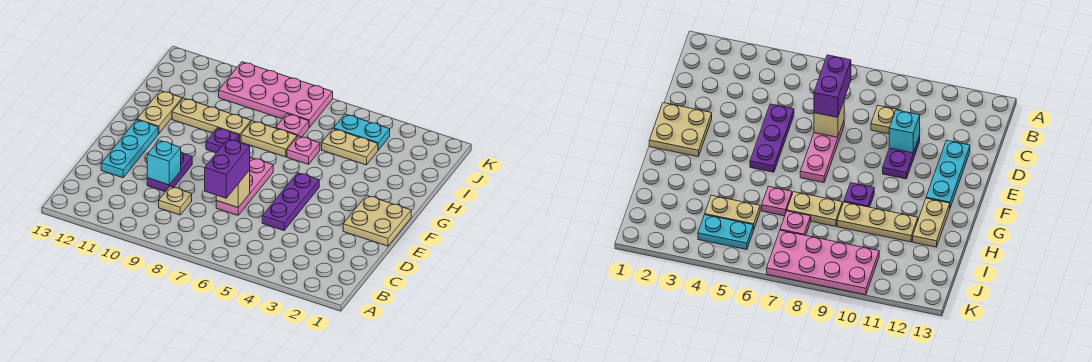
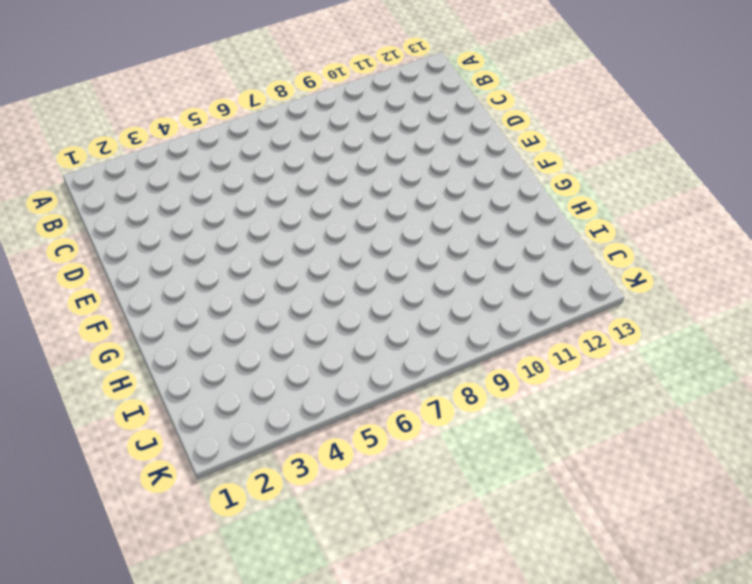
none -> tan 1x1 plate [159,187,192,215]
none -> purple 1x3 plate [262,173,319,230]
none -> pink 1x3 plate [216,158,273,215]

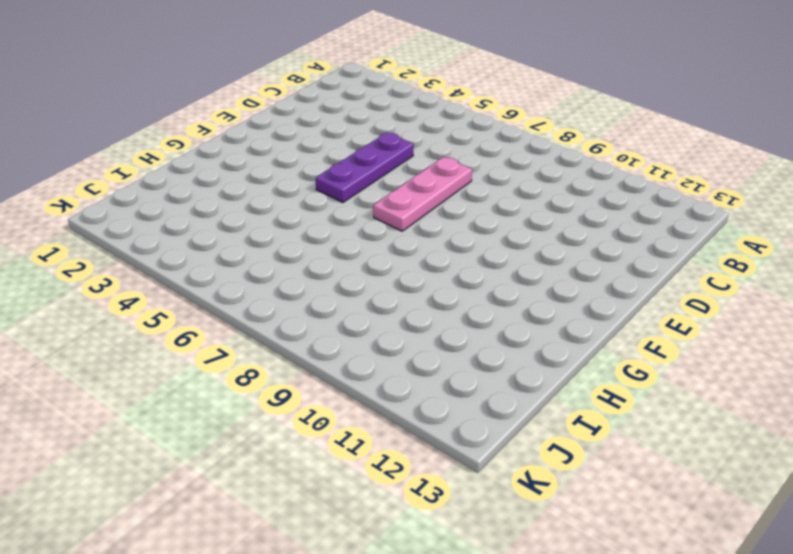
none -> tan 1x1 plate [159,187,192,215]
none -> purple 1x2 plate [147,153,192,192]
none -> cyan 1x3 plate [101,120,158,178]

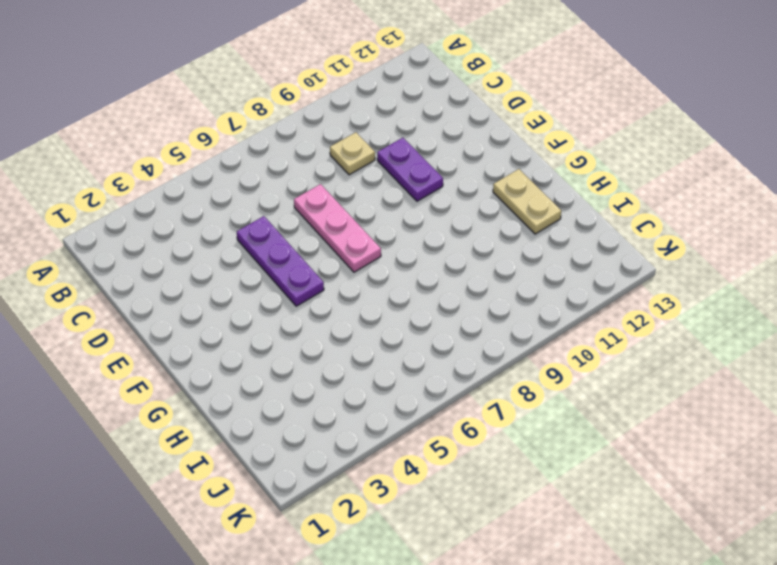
none -> cyan 1x3 plate [101,120,158,178]
none -> tan 2x2 plate [343,195,411,246]
none -> purple 1x1 plate [206,128,239,153]

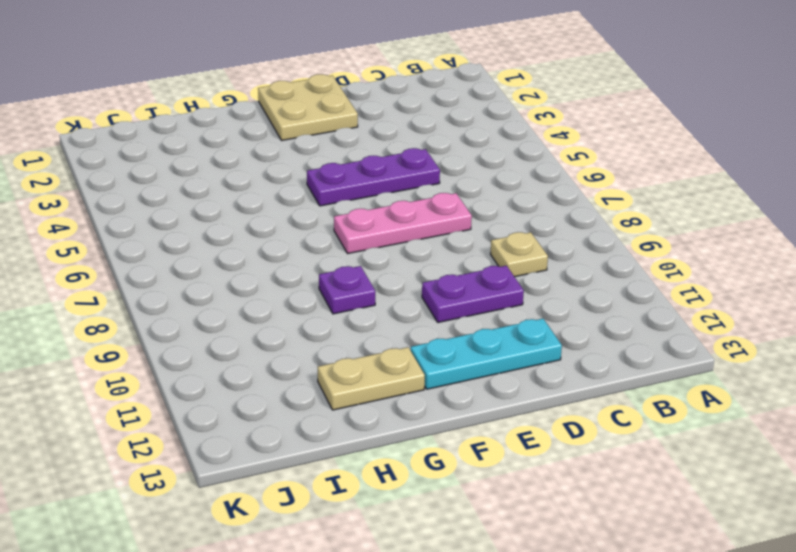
none -> pink 1x1 plate [287,136,320,164]
none -> tan 1x2 plate [241,121,297,157]
none -> tan 1x3 plate [172,98,251,142]

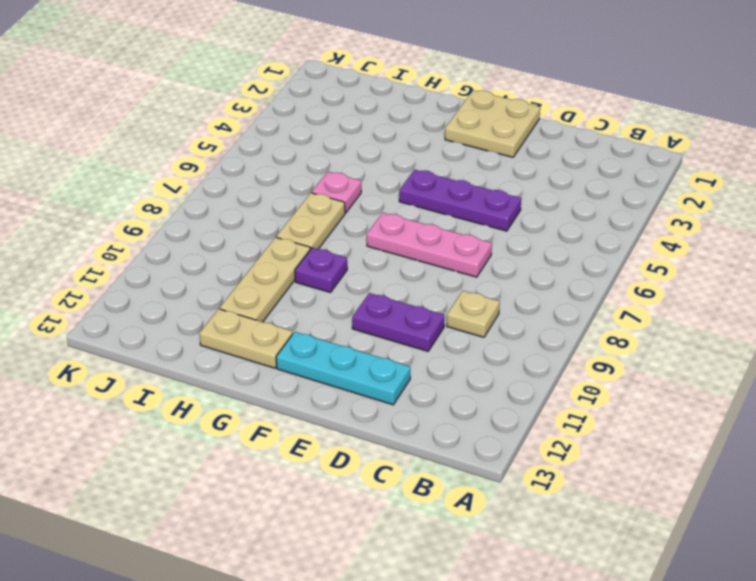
none -> tan 1x2 plate [322,129,378,165]
none -> pink 1x1 plate [276,114,309,137]
none -> cyan 1x2 plate [334,114,390,150]

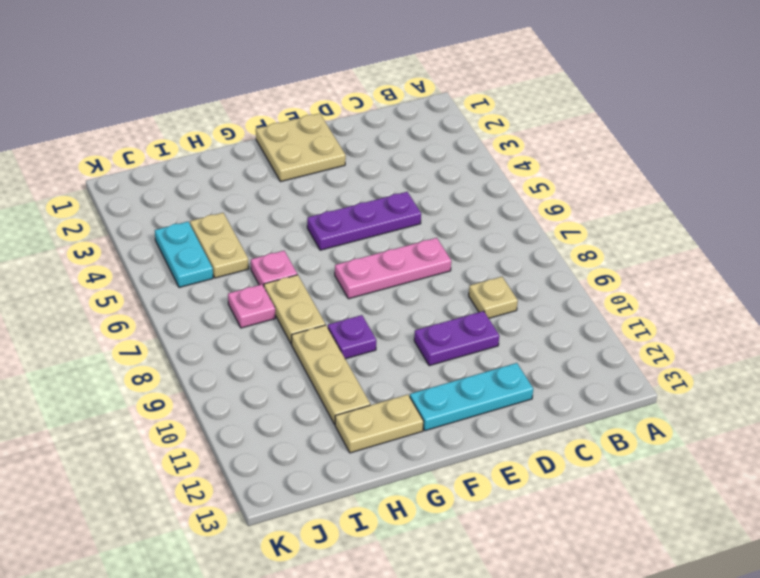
none -> pink 2x4 plate [219,62,333,127]
none -> tan 1x1 brick [216,170,250,208]
none -> cyan 1x1 brick [147,140,181,185]

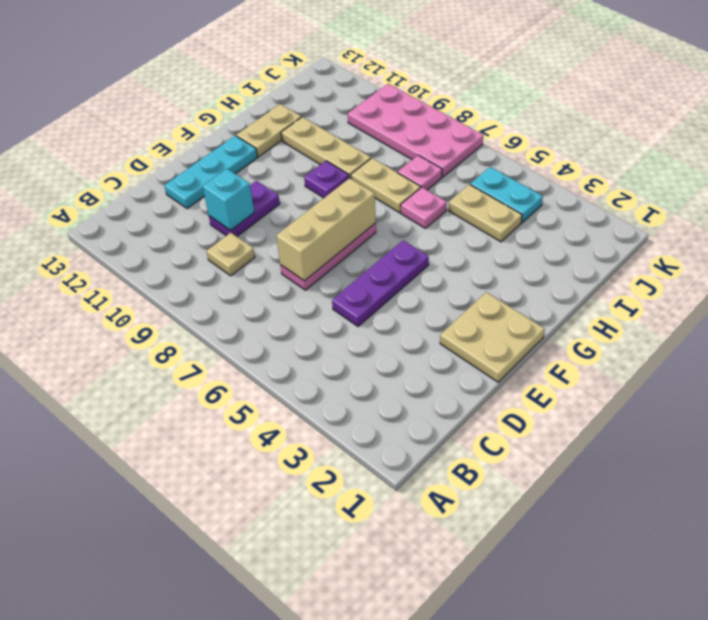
tan 1x3 brick [276,178,376,281] -> tan 1x1 brick [216,170,250,208]
none -> purple 1x2 brick [205,139,250,198]

